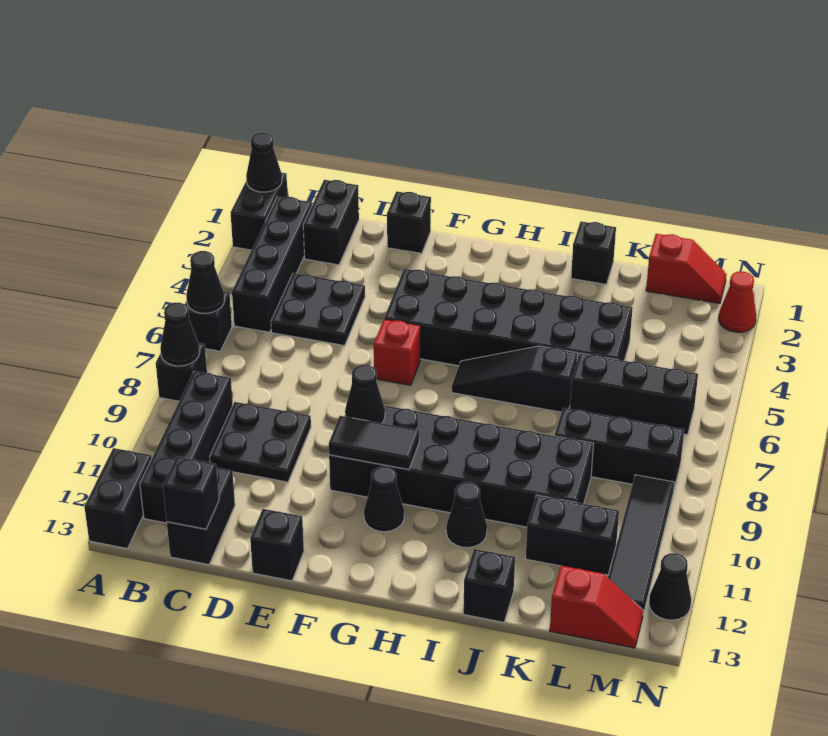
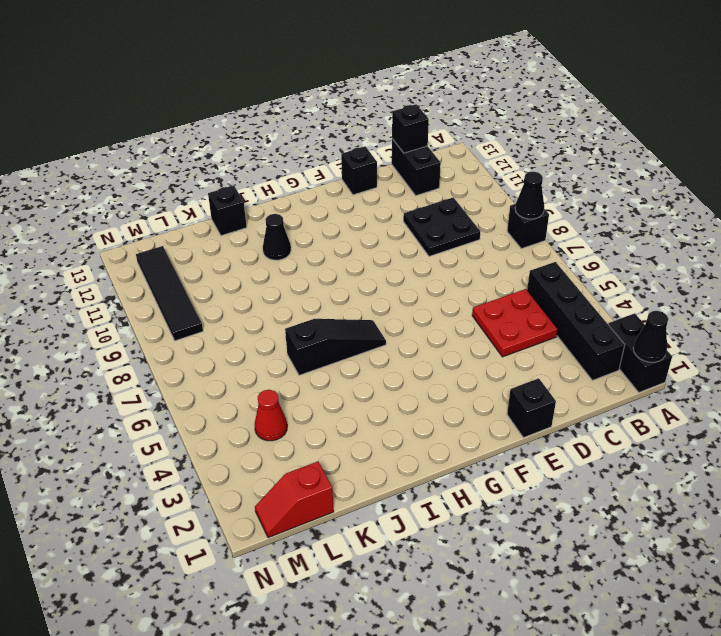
red 2x2 plate [472,289,558,357] -> black 2x2 plate [271,273,365,346]
red 1x1 cone [255,390,287,441] -> red 1x1 cone moved to [719,272,756,332]
none -> black 1x1 brick [185,291,232,351]
none -> black 1x2 brick [84,448,152,549]
none -> black 1x4 brick [140,371,233,523]
none -> black 1x2 brick [303,180,359,265]

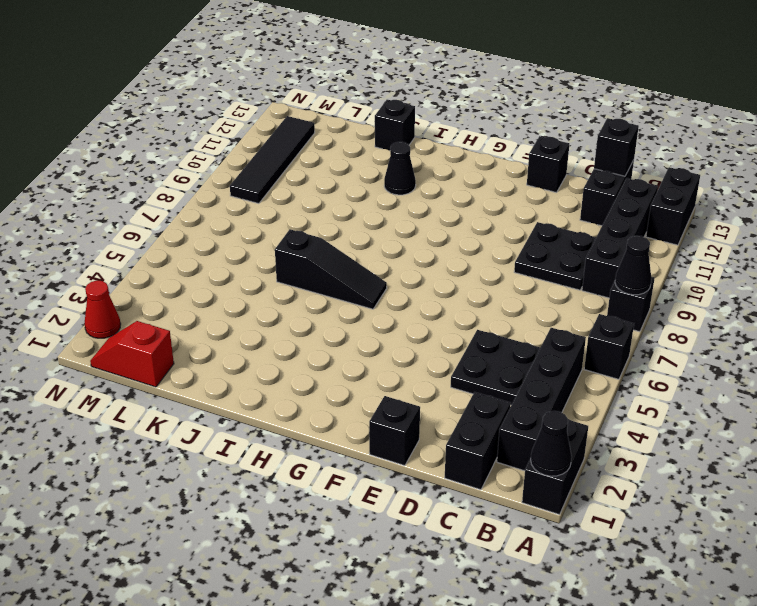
none -> black 2x6 brick [384,269,633,366]
none -> red 1x1 brick [374,319,421,385]
none -> black 2x6 brick [329,405,594,527]
none -> black 1x1 cone [364,467,404,532]

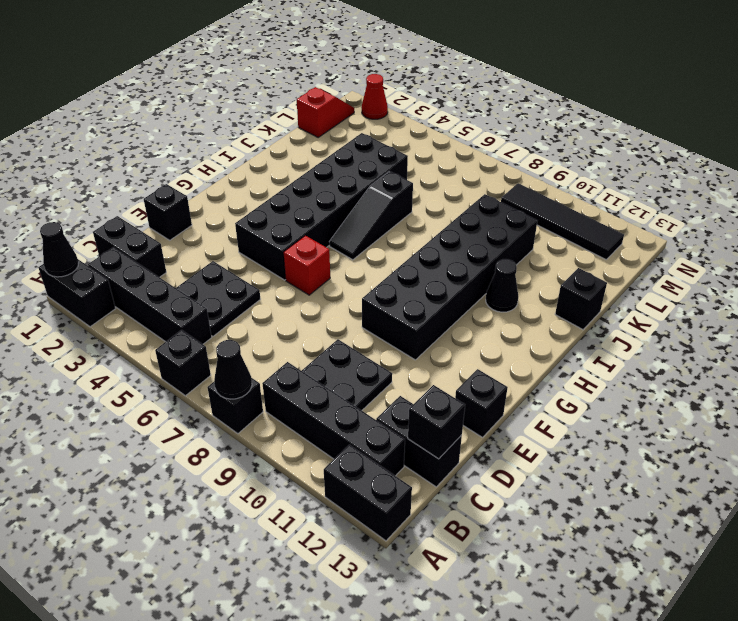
none -> black 1x1 cone [364,467,404,532]
none -> black 1x1 brick [571,222,616,284]
none -> black 1x3 brick [570,353,698,435]
none -> black 1x3 brick [555,408,684,489]

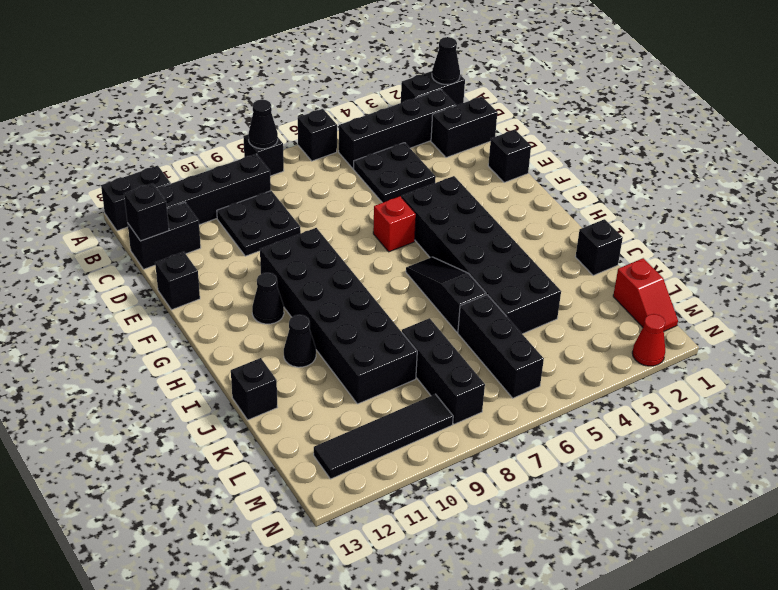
none -> black 1x2 brick [526,495,619,575]
none -> red 1x2 slope [550,566,644,648]
none -> black 1x1 cone [649,553,691,620]
none -> black 1x1 cone [186,251,225,313]

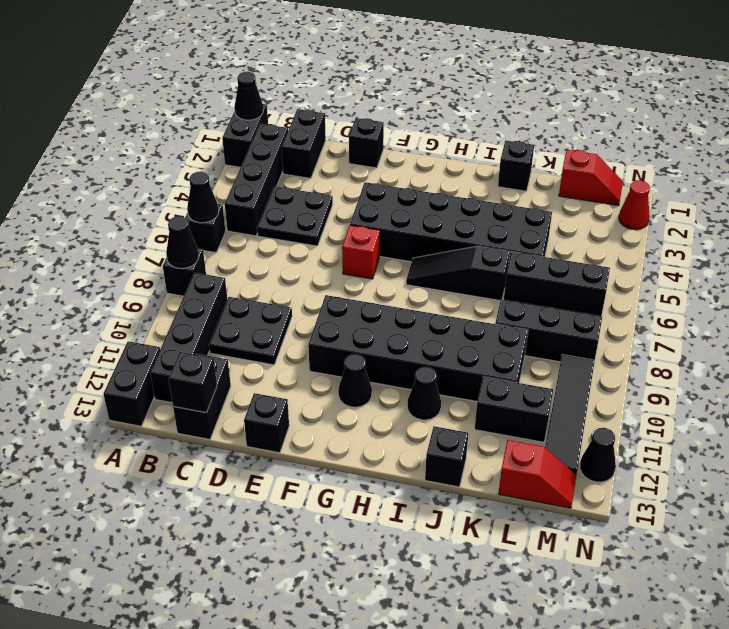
none -> black 1x1 cone [345,365,385,423]
none -> black 1x2 tile [329,416,419,470]

